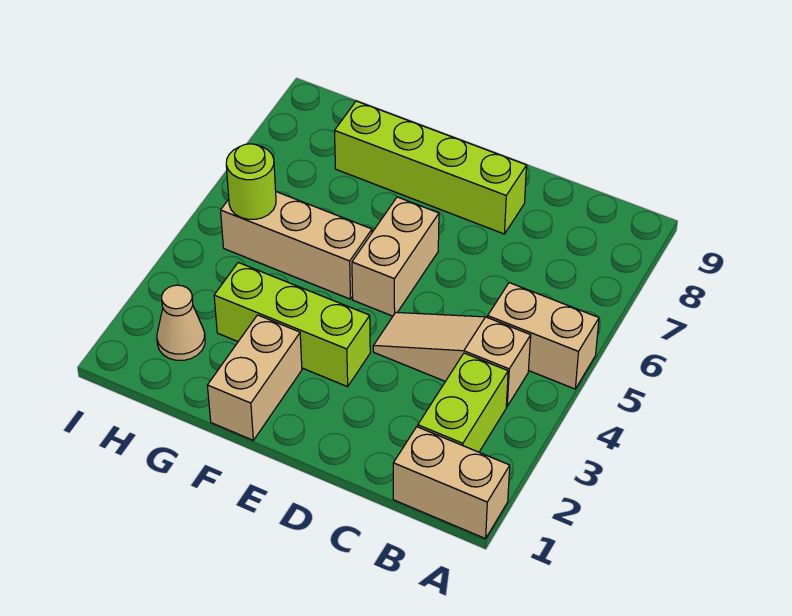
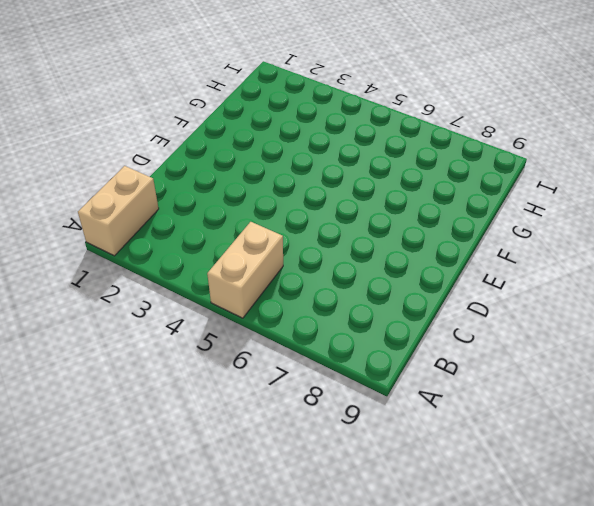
none -> lime 1x2 brick [418,353,508,452]
none -> tan 1x3 slope [373,312,531,406]

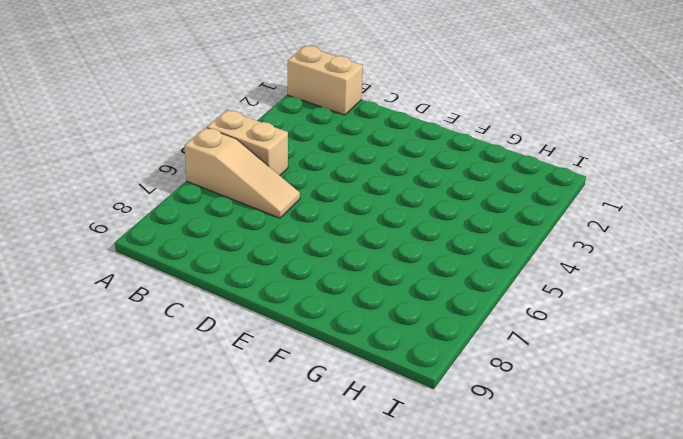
tan 1x3 slope [185,128,300,218] -> tan 1x3 slope moved to [373,312,531,406]
none -> lime 1x2 brick [418,353,508,452]
none -> lime 1x4 brick [335,101,527,234]

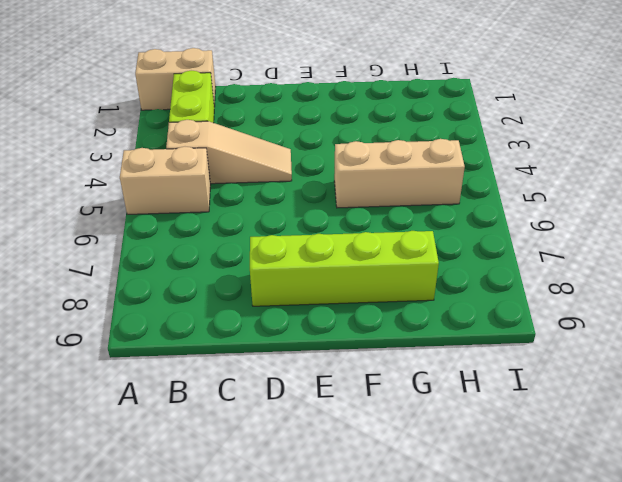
none -> lime 1x3 brick [214,263,370,387]
none -> tan 1x2 brick [352,197,439,316]

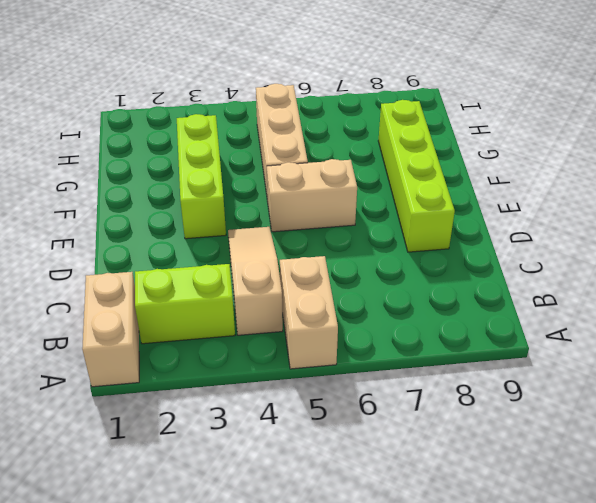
none -> tan 1x2 brick [207,315,302,440]
none -> tan 1x1 cone [157,285,205,360]

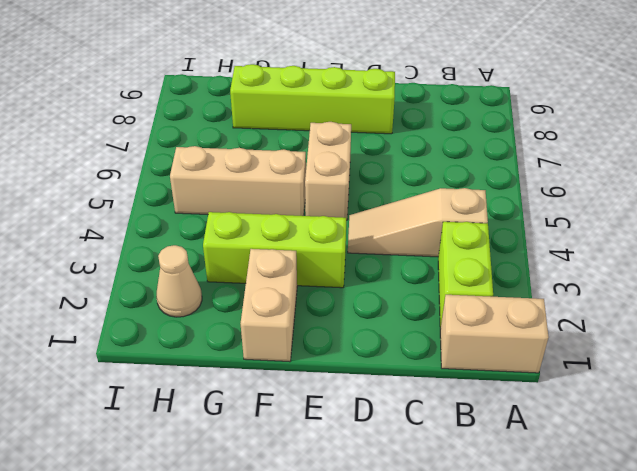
none -> tan 1x2 brick [488,283,599,389]
none -> lime 1x1 round brick [226,144,276,219]

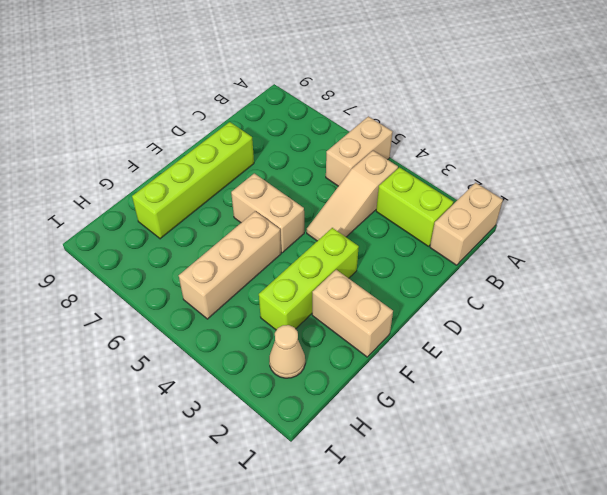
none -> lime 1x1 round brick [226,144,276,219]

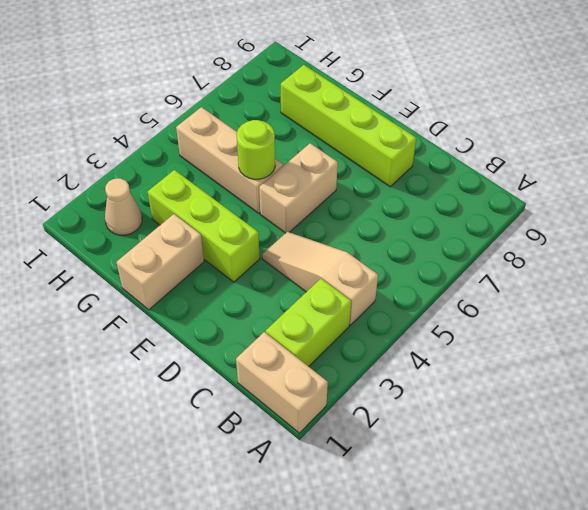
lime 1x1 round brick [237,120,275,179] -> lime 1x1 round brick moved to [226,144,276,219]
none -> tan 1x2 brick [488,283,599,389]

